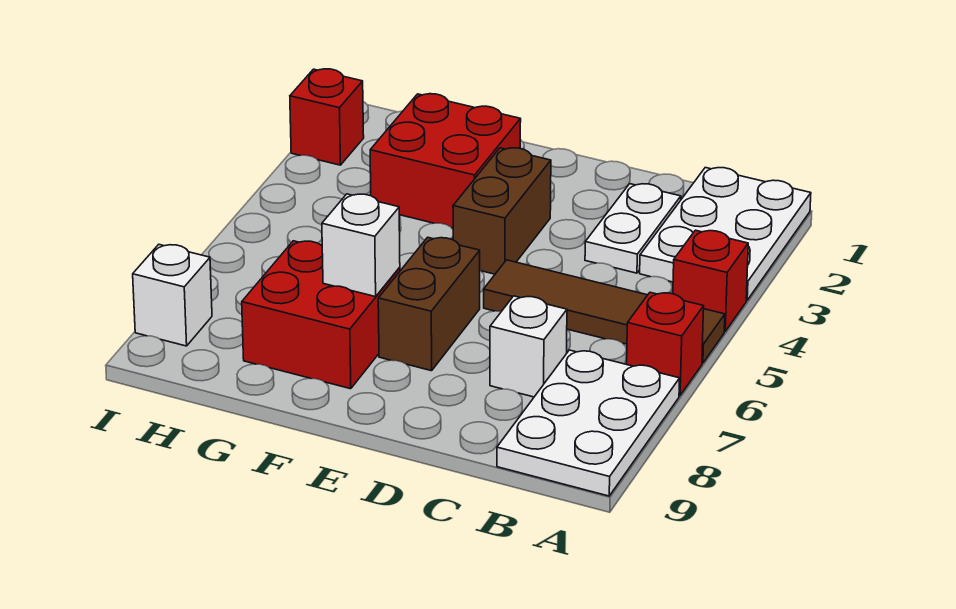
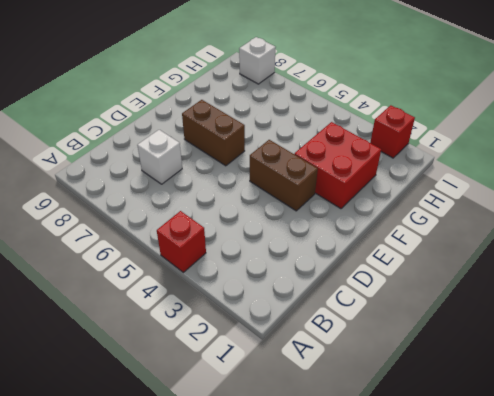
none -> white 2x3 plate [640,168,811,300]
none -> brown 1x4 tile [484,260,725,363]
none -> red 1x1 brick [627,292,704,396]

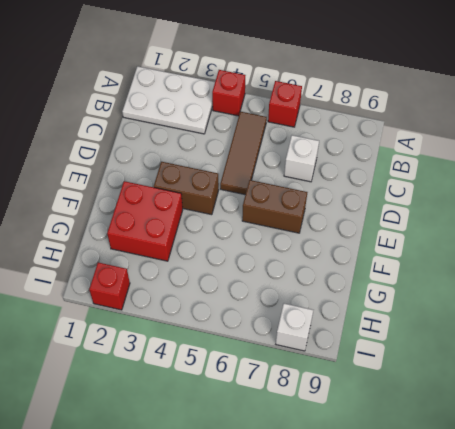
brown 1x3 tile [220,112,267,195] -> brown 1x4 tile [484,260,725,363]
none -> white 2x3 plate [497,350,680,496]
none -> white 1x2 plate [585,184,681,273]
none -> red 2x2 brick [242,241,400,389]

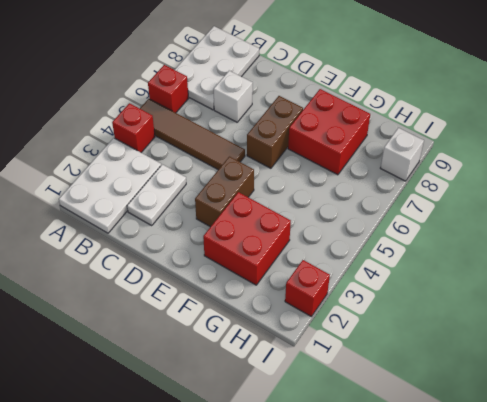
none -> white 1x1 brick [322,194,400,297]

